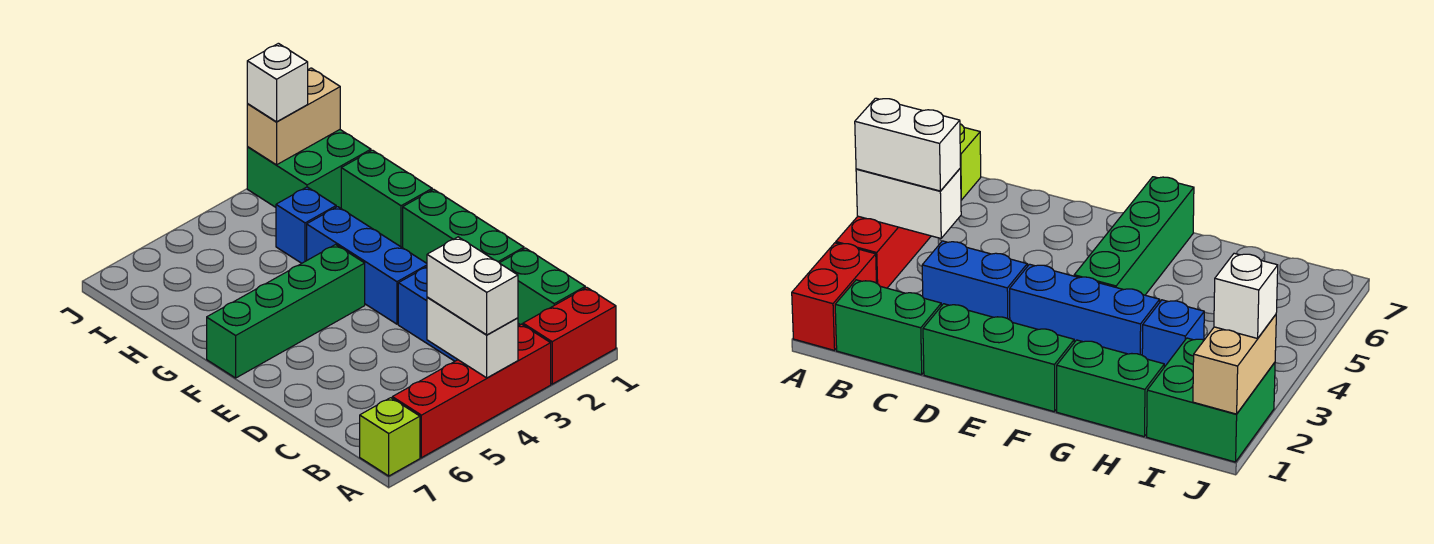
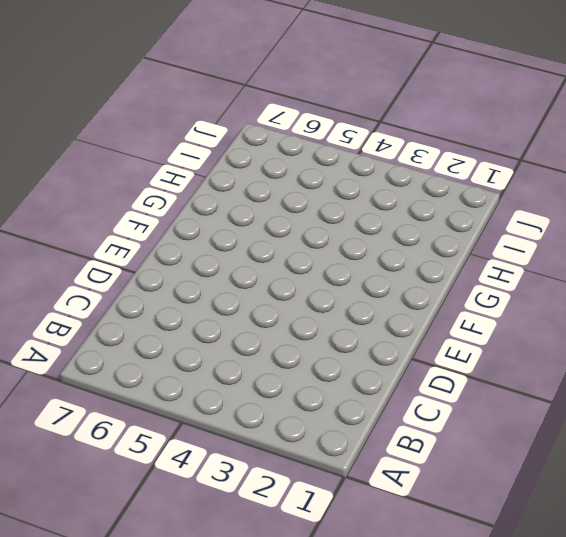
none -> red 1x2 brick [523,287,616,384]
none -> red 1x4 brick [392,324,551,458]
none -> lime 1x1 brick [360,398,420,476]

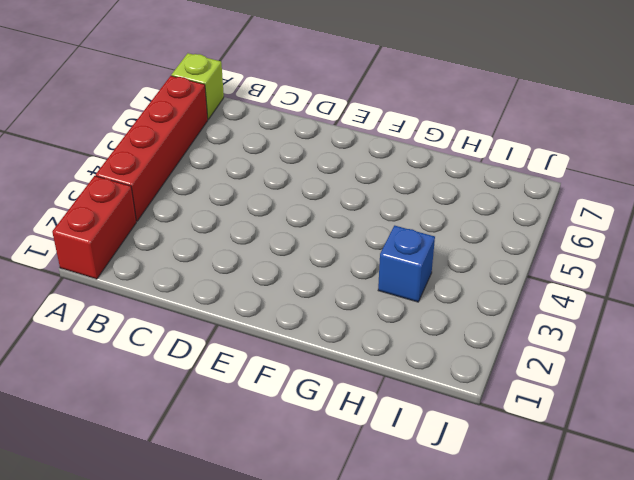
none -> green 1x2 brick [500,248,585,325]
none -> blue 1x2 brick [398,267,458,361]
none -> green 1x3 brick [403,189,524,263]

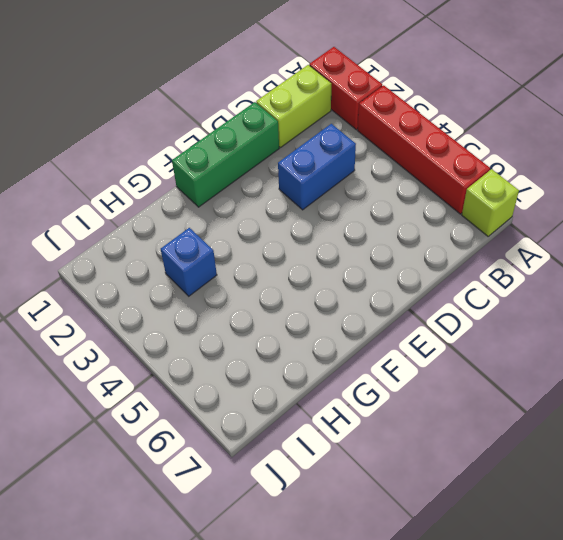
lime 1x2 brick [256,65,331,148] -> green 1x2 brick [500,248,585,325]
none -> blue 1x3 brick [307,207,427,324]
none -> green 1x4 brick [207,245,365,378]
none -> green 1x2 brick [341,150,432,248]

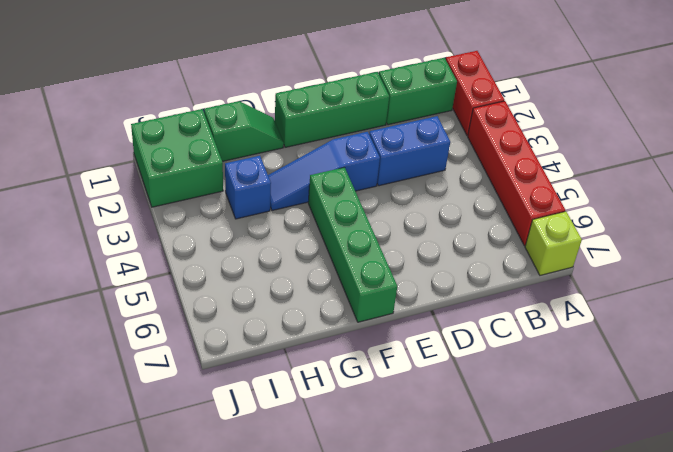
blue 1x3 slope [268,132,380,211] -> blue 1x3 brick [307,207,427,324]
green 1x2 slope [204,101,284,161] -> green 1x2 brick [341,150,432,248]
none -> white 1x2 brick [427,297,518,378]
none -> tan 1x2 brick [247,68,340,165]
none -> white 1x2 brick [427,237,518,335]

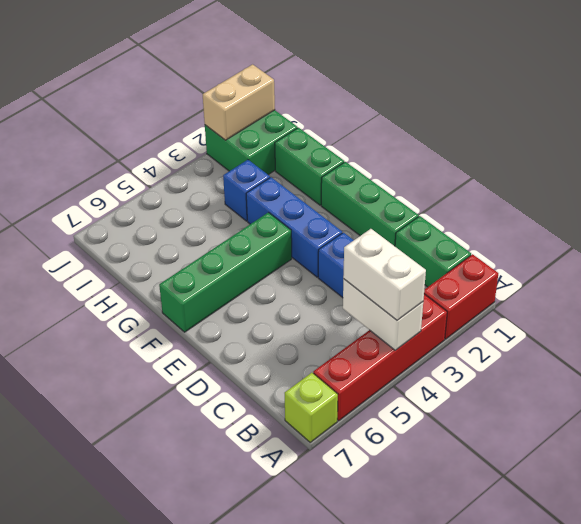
none -> white 1x1 brick [247,43,308,122]

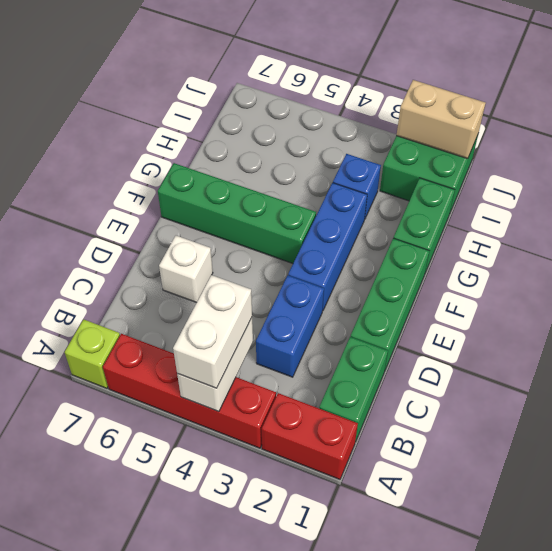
white 1x1 brick [159,236,213,303] -> white 1x1 brick moved to [247,43,308,122]

